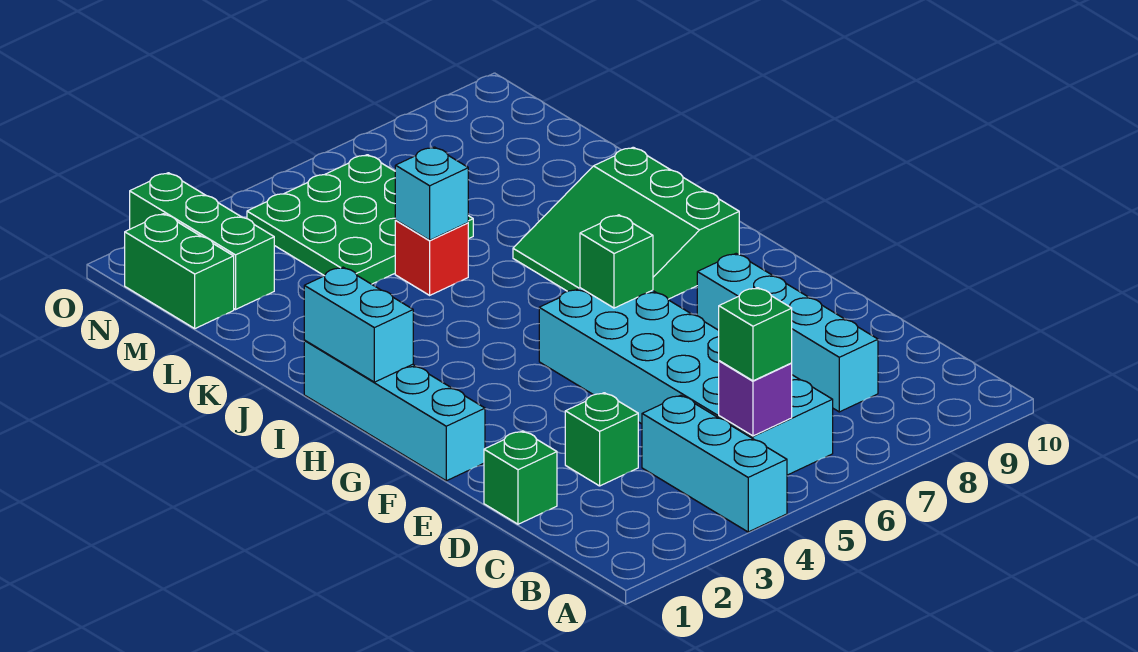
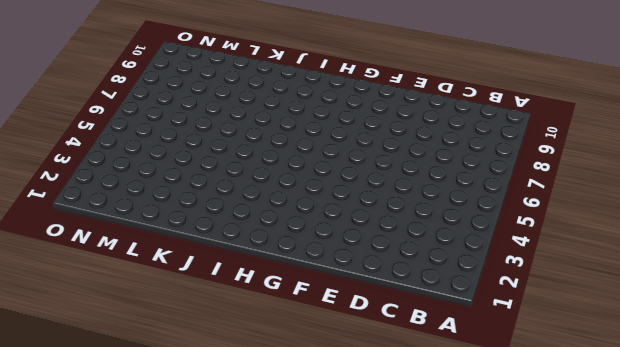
none -> cyan 1x3 brick [642,395,787,532]
none -> cyan 2x6 brick [539,288,833,475]
none -> cyan 1x4 brick [697,254,878,412]

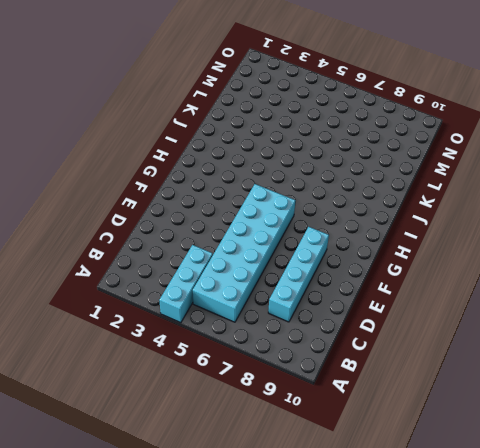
none -> green 1x1 brick [484,431,557,524]
none -> green 1x1 brick [565,393,638,486]
none -> cyan 1x4 brick [304,341,485,481]

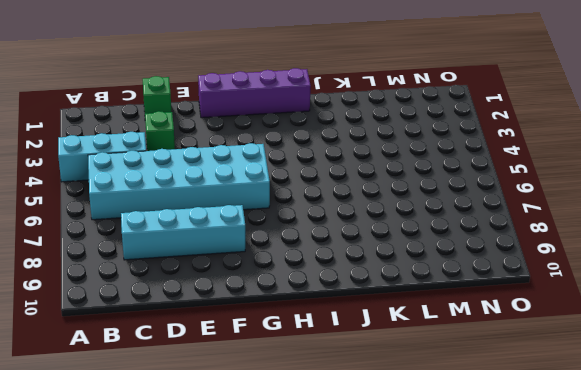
purple 1x4 brick [198,68,311,118] -> cyan 1x4 brick [304,341,485,481]
none -> green 3x3 slope [513,147,739,299]
none -> red 1x1 brick [395,220,468,295]
none -> green 3x3 plate [247,155,473,284]

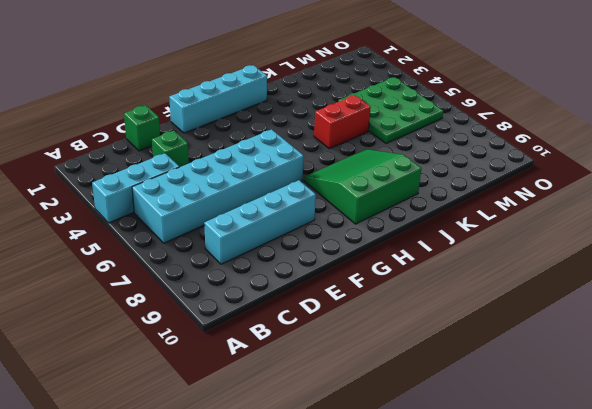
red 1x2 brick [314,95,371,149] -> red 1x1 brick [395,220,468,295]
none -> green 1x2 brick [125,214,234,328]
none -> green 1x3 brick [130,173,274,309]
none -> purple 1x1 brick [719,361,792,436]

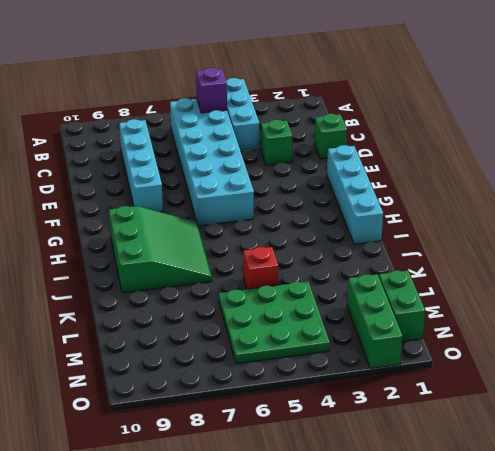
none -> green 1x1 brick [580,215,653,308]
none -> cyan 1x2 brick [304,267,413,382]
none -> cyan 1x1 brick [395,147,468,240]

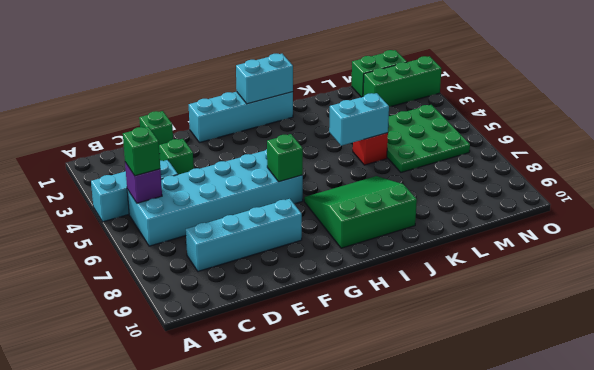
cyan 1x2 brick [329,93,389,146] -> cyan 1x1 brick [395,147,468,240]

